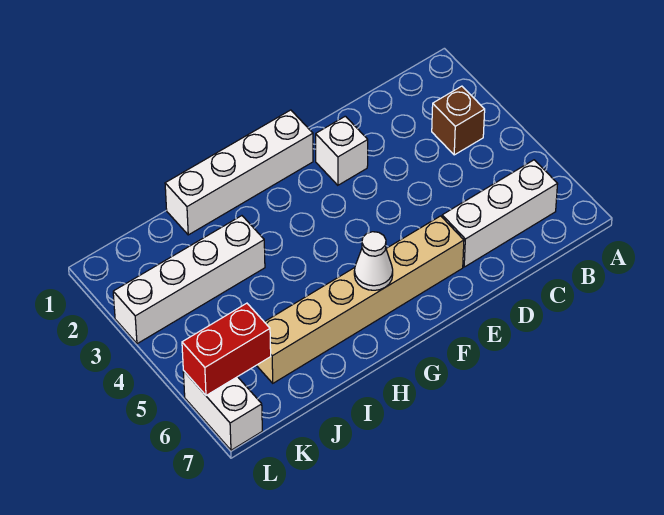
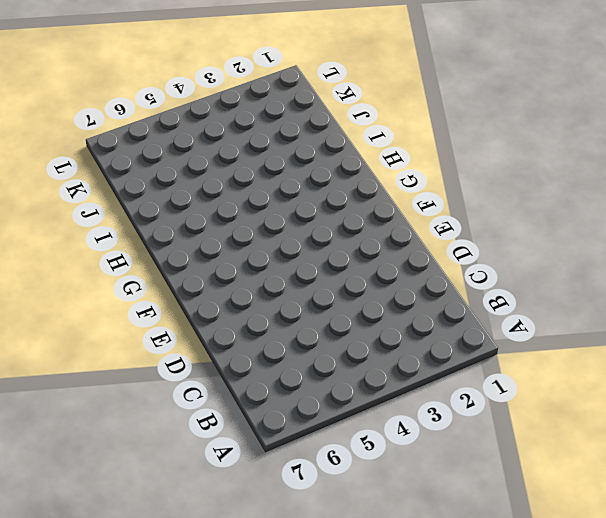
none -> brown 1x1 brick [432,86,485,155]
none -> white 1x3 brick [442,160,558,267]

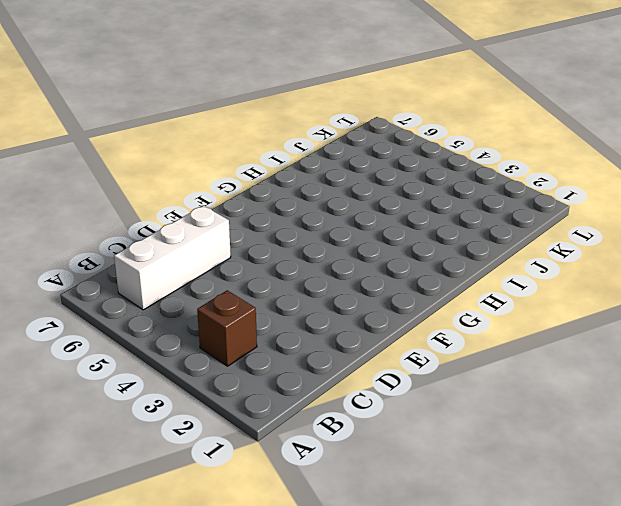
none -> white 1x1 brick [316,116,368,185]
none -> tan 1x6 brick [256,216,464,383]

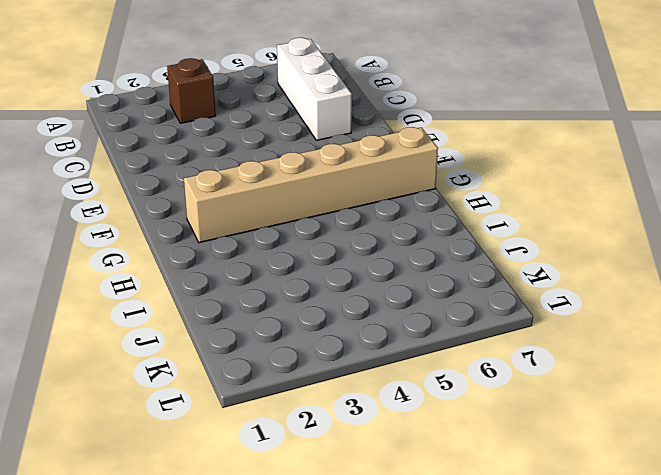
tan 1x6 brick [184,127,438,243] -> tan 1x6 brick turned to [256,216,464,383]
none -> white 1x1 brick [316,116,368,185]
none -> white 1x4 brick [165,110,313,235]

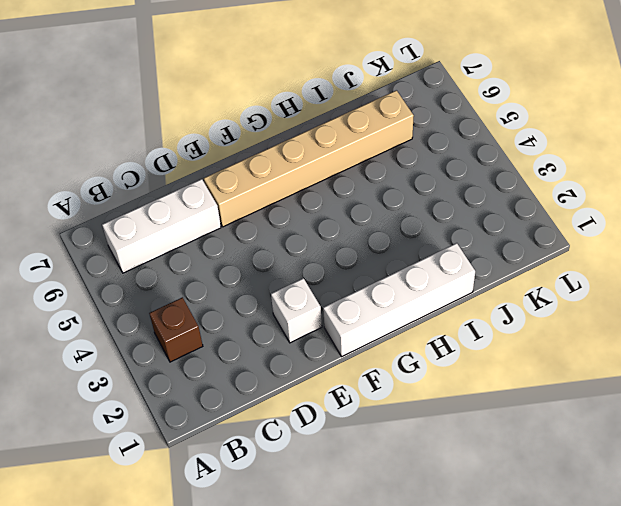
none -> white 1x4 brick [113,216,265,344]
none -> white 1x2 brick [183,371,262,450]

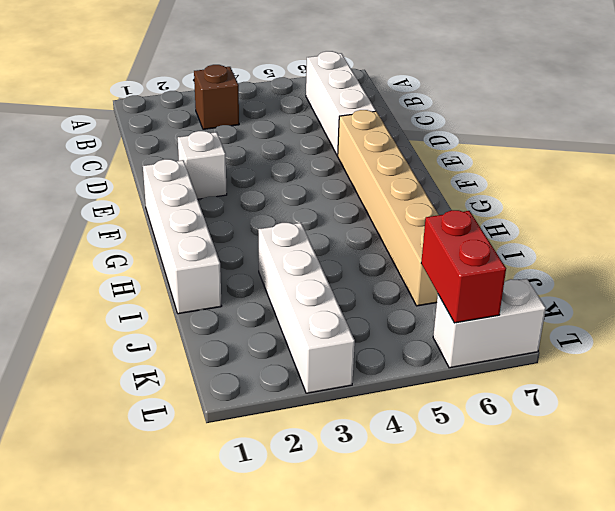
none -> white 1x1 cone [354,232,393,290]

